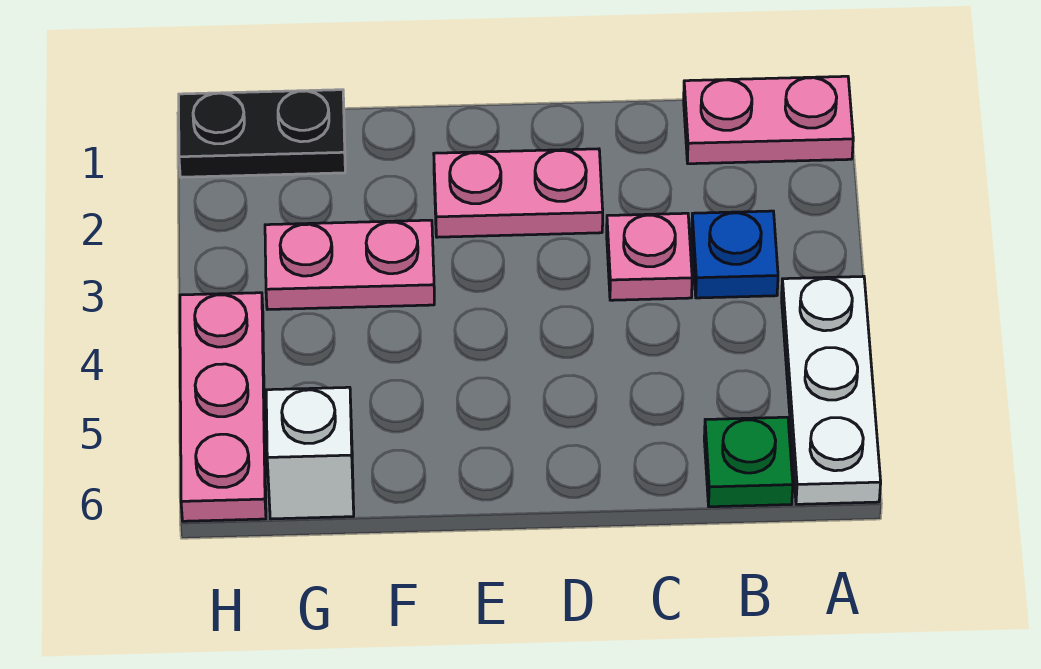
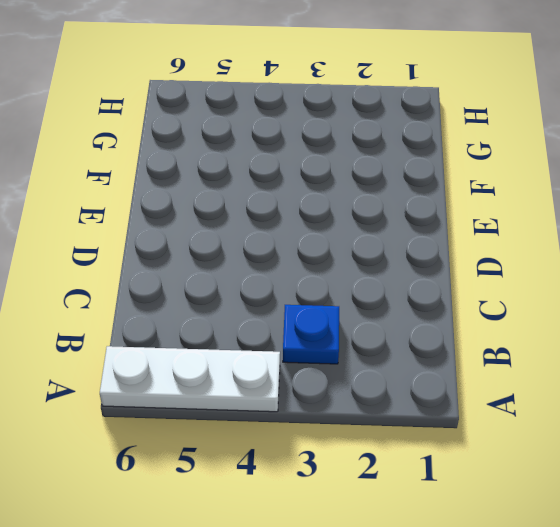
none -> pink 1x2 plate [684,76,853,164]
none -> green 1x1 plate [704,417,793,507]

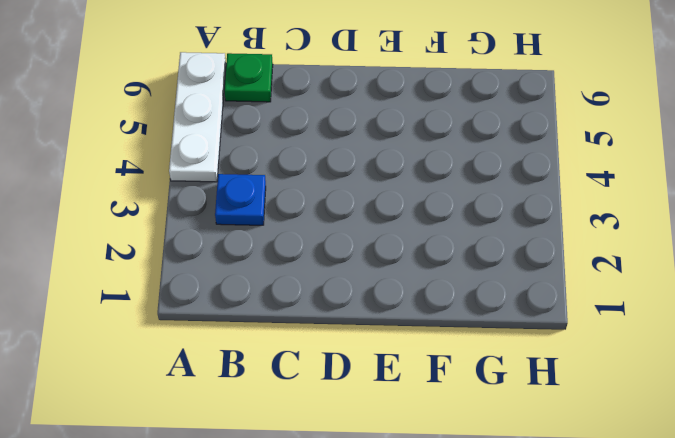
none -> pink 1x2 plate [684,76,853,164]
none -> pink 1x1 plate [607,213,692,300]

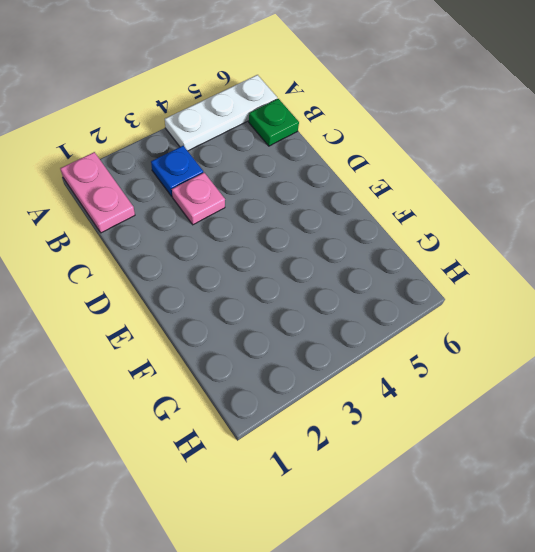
none -> pink 1x2 plate [434,149,603,237]
none -> pink 1x2 plate [265,220,434,310]

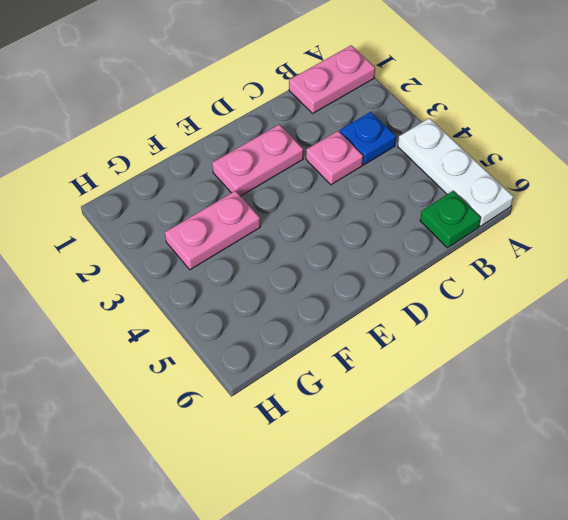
none -> black 1x2 plate [179,90,345,177]
none -> white 1x1 brick [266,387,354,519]

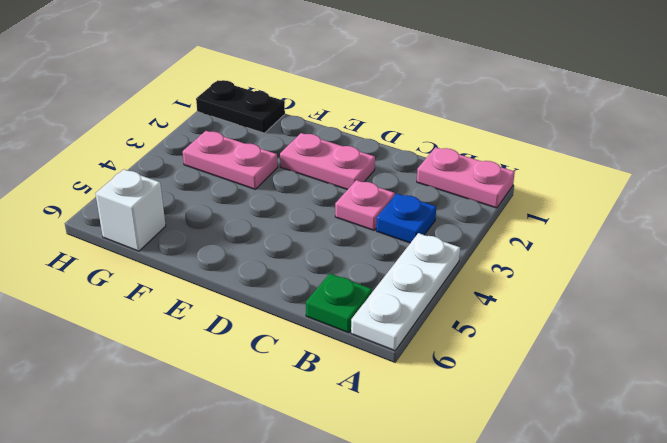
none -> pink 1x3 plate [180,293,266,521]

